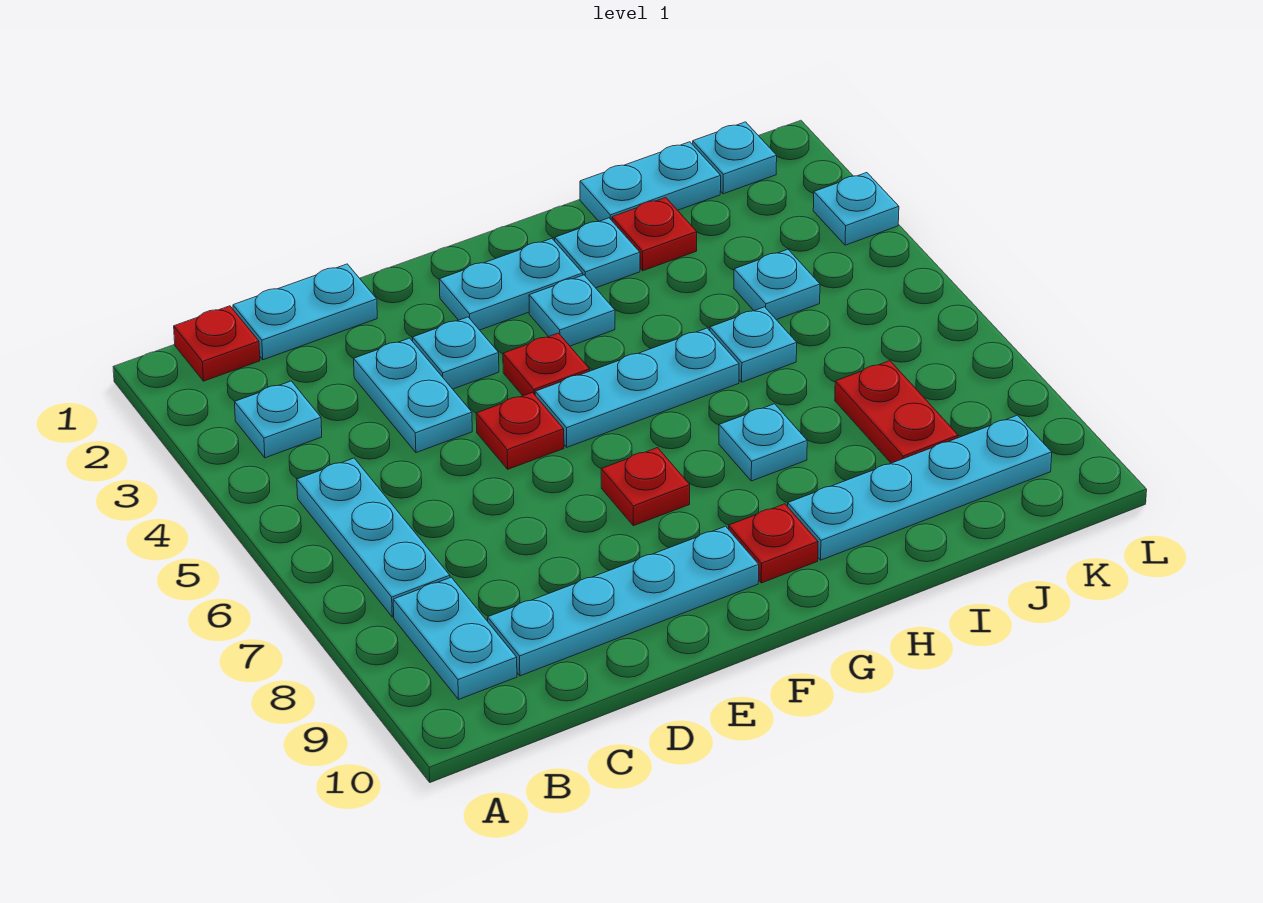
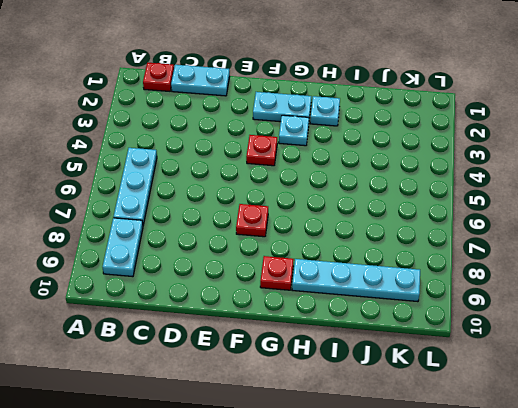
none -> cyan 1x1 plate [235,381,322,458]
none -> cyan 1x4 plate [488,526,759,676]
none -> cyan 1x2 plate [354,338,472,453]

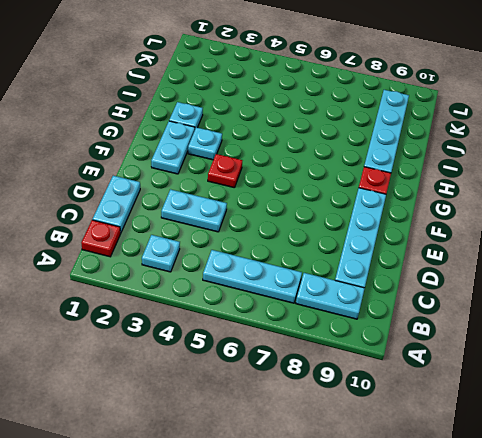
none -> cyan 1x1 plate [413,317,499,389]
none -> red 1x1 plate [476,392,564,469]
none -> cyan 1x3 plate [535,328,739,447]

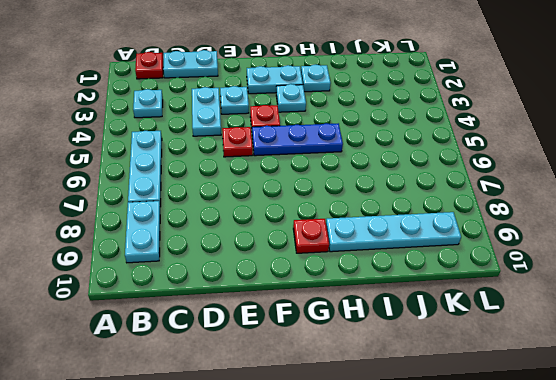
blue 1x3 plate [252,123,343,156] -> cyan 1x3 plate [535,328,739,447]
none -> cyan 1x4 plate [488,526,759,676]
none -> red 1x1 plate [601,448,690,526]
none -> cyan 1x1 plate [719,404,807,481]

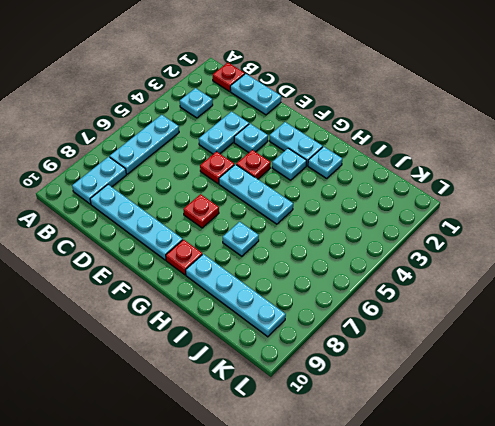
none -> cyan 1x2 plate [580,142,721,221]
none -> red 1x1 plate [612,198,697,271]
none -> cyan 1x1 plate [710,307,797,382]

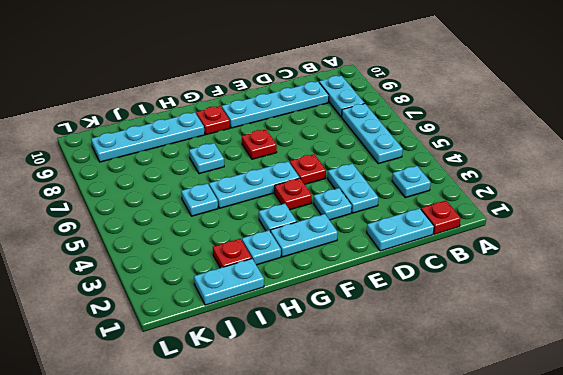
none -> cyan 1x1 plate [734,249,820,320]
none -> red 1x2 plate [835,361,958,463]
none -> cyan 1x1 plate [693,122,777,194]

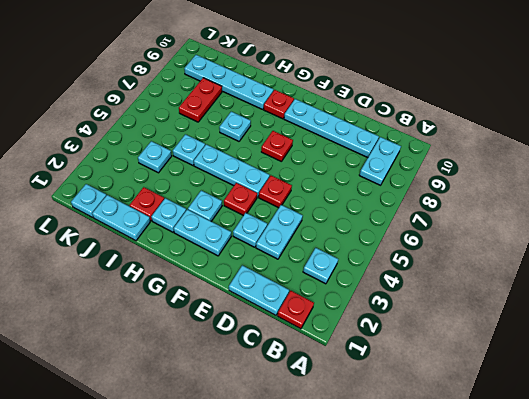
none -> cyan 1x3 plate [297,458,450,617]
none -> cyan 1x1 plate [813,173,899,245]

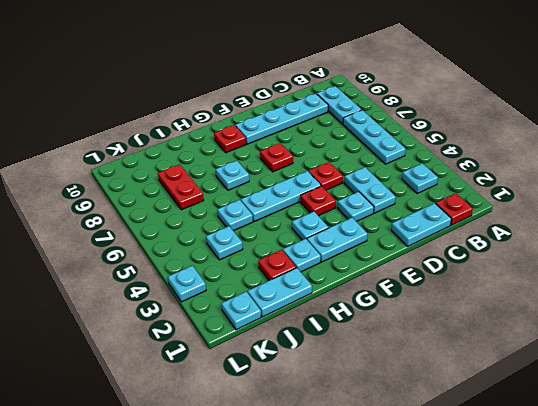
none -> cyan 1x4 plate [788,415,1052,560]

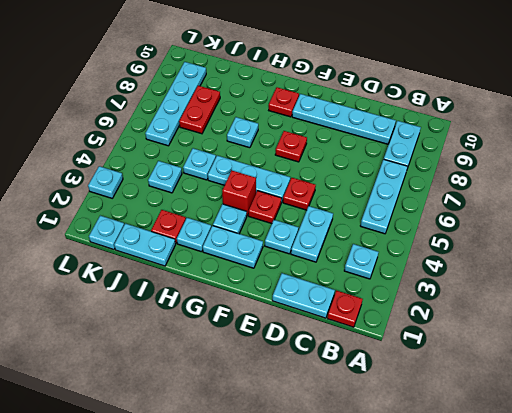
red 1x1 brick [222,171,256,215] -> none
cyan 1x4 plate [145,62,206,146] -> cyan 1x4 plate turned to [788,415,1052,560]

